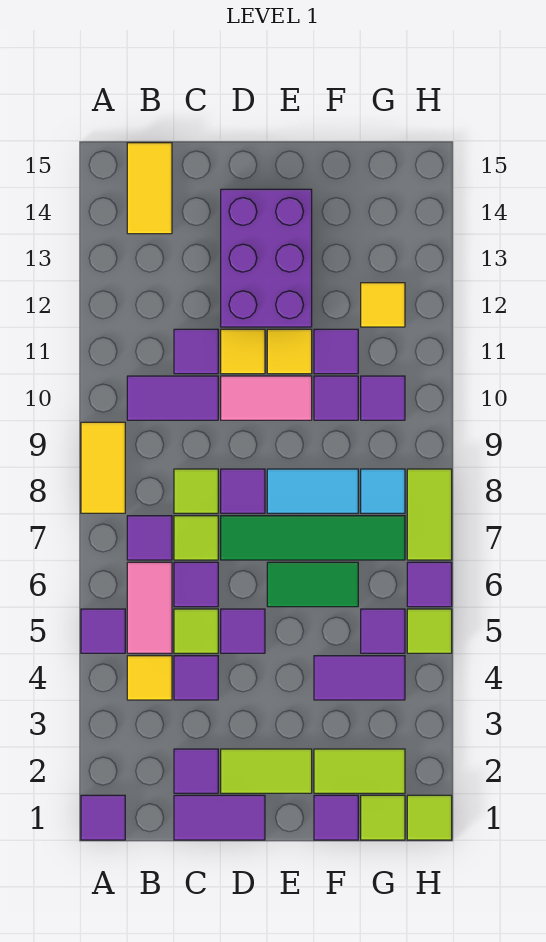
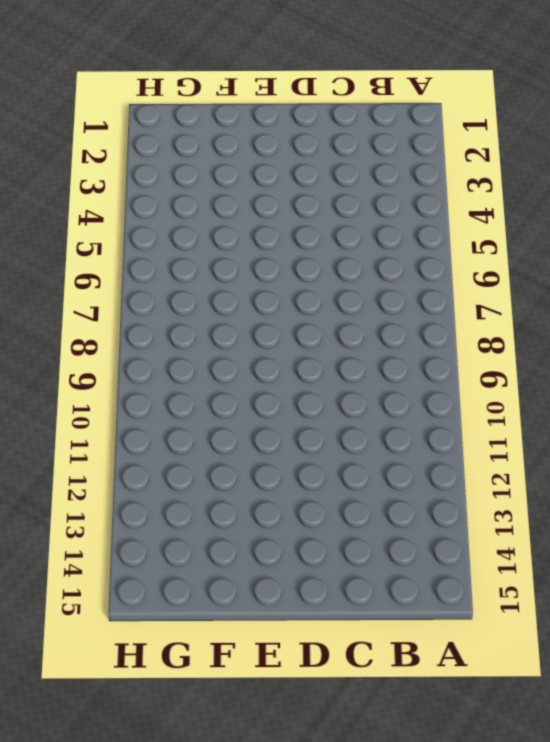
none -> purple 1x1 tile [81,795,125,840]
none -> purple 1x1 tile [81,609,125,653]
none -> yellow 1x2 tile [81,422,125,513]
none -> yellow 1x1 tile [127,656,172,700]

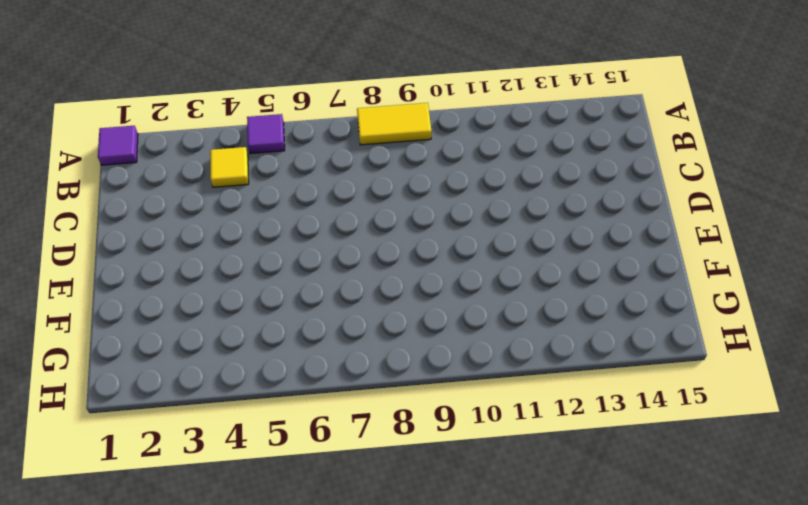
none -> pink 1x2 tile [127,562,172,653]
none -> purple 1x1 tile [127,516,172,560]
none -> purple 1x2 tile [127,376,218,420]
none -> yellow 1x2 tile [127,143,172,234]

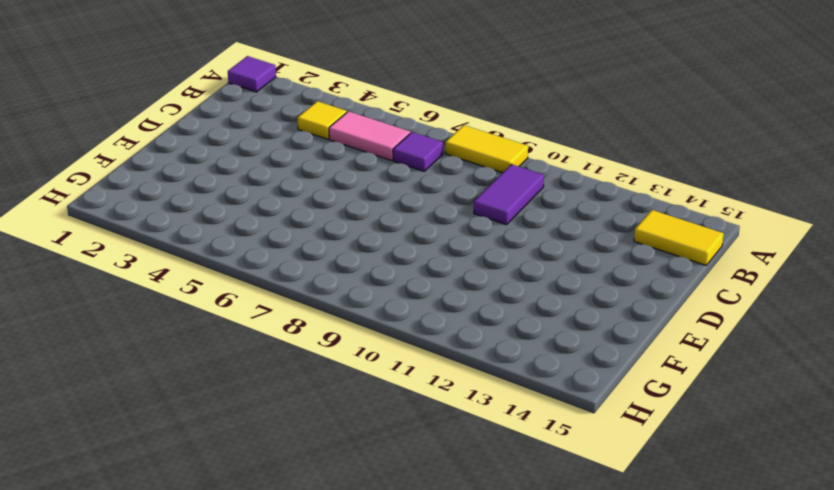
none -> purple 1x1 tile [81,609,125,653]
none -> purple 1x2 tile [174,795,265,840]
none -> purple 1x1 tile [174,749,218,793]
none -> purple 1x1 tile [174,656,218,700]

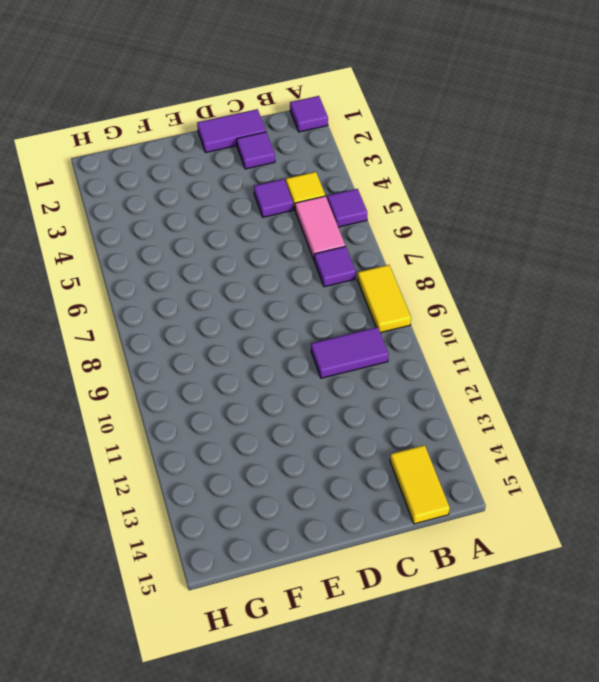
none -> lime 1x1 tile [174,609,218,653]
none -> purple 1x1 tile [174,562,218,607]
none -> lime 1x1 tile [174,516,218,560]
none -> lime 1x1 tile [174,469,218,513]

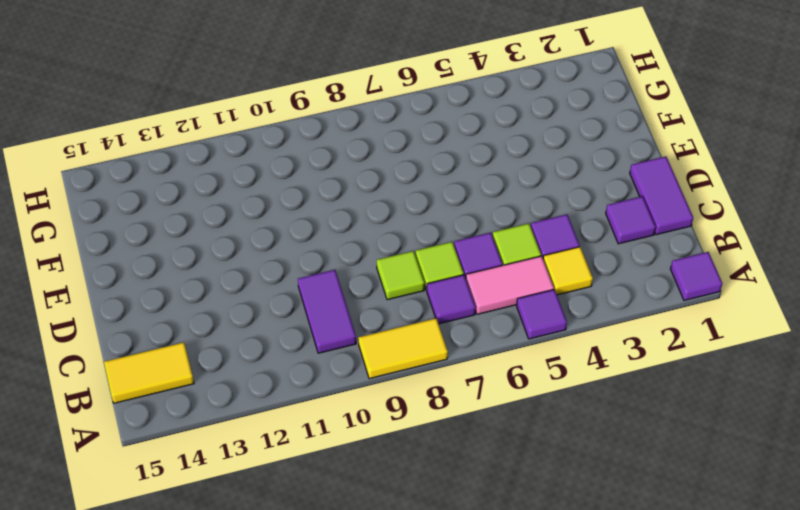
none -> purple 1x1 tile [174,329,218,374]
none -> lime 1x2 tile [221,749,312,793]
none -> purple 1x1 tile [221,609,265,653]
none -> green 1x4 tile [221,516,405,560]

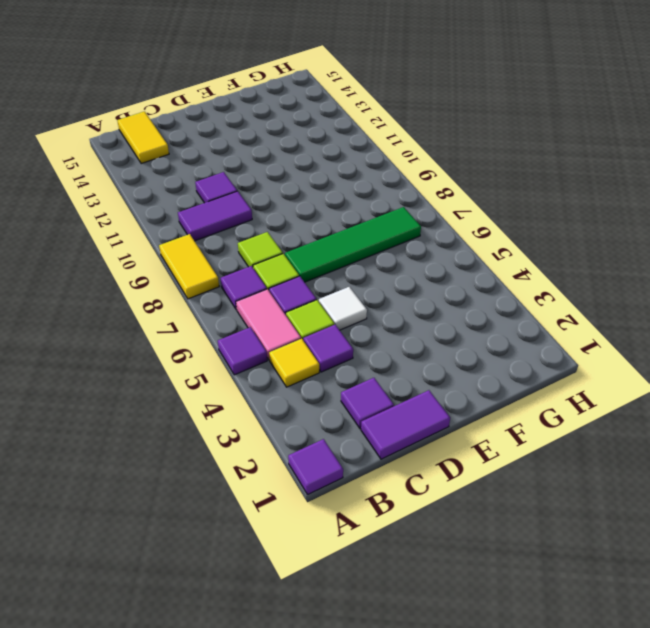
white 1x1 tile [319,287,367,330] -> purple 1x1 tile [221,609,265,653]
none -> lime 1x2 tile [221,749,312,793]
none -> purple 1x1 tile [221,469,265,513]
none -> pink 1x2 tile [221,376,312,420]
none -> yellow 1x1 tile [221,329,265,374]

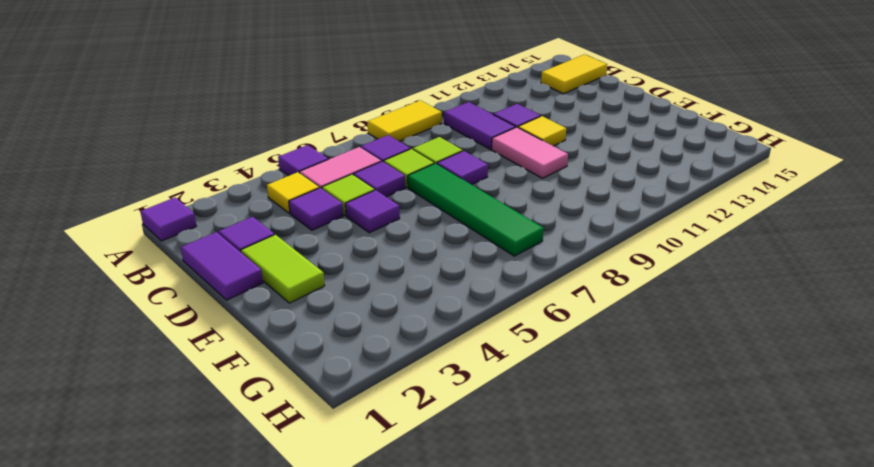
none -> purple 2x3 brick [221,189,312,327]
none -> green 1x2 tile [267,562,358,607]
none -> cyan 1x2 tile [267,469,358,513]
none -> yellow 1x1 tile [267,329,312,374]

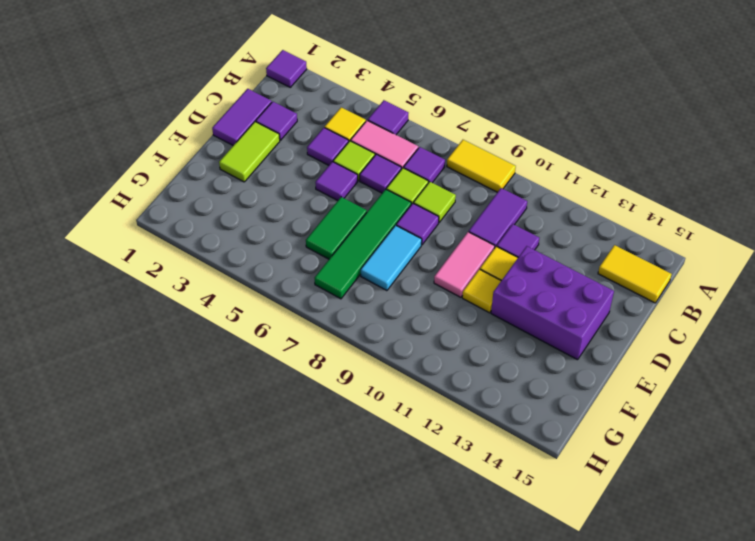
none -> purple 1x1 tile [314,795,358,840]
none -> lime 1x2 tile [314,749,405,793]
none -> purple 1x2 tile [314,656,405,700]
none -> purple 1x1 tile [314,376,358,420]

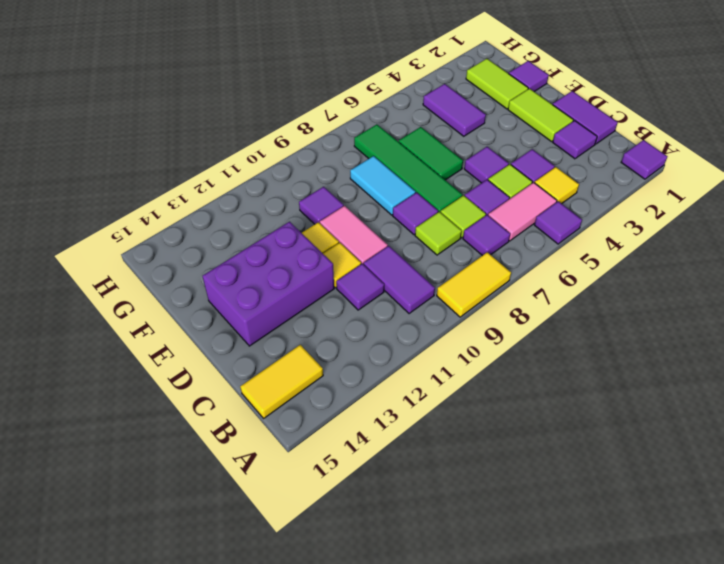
none -> purple 1x1 tile [314,329,358,374]
none -> lime 1x1 tile [361,795,405,840]
none -> purple 1x1 tile [361,609,405,653]
none -> cyan 1x1 tile [361,469,405,513]

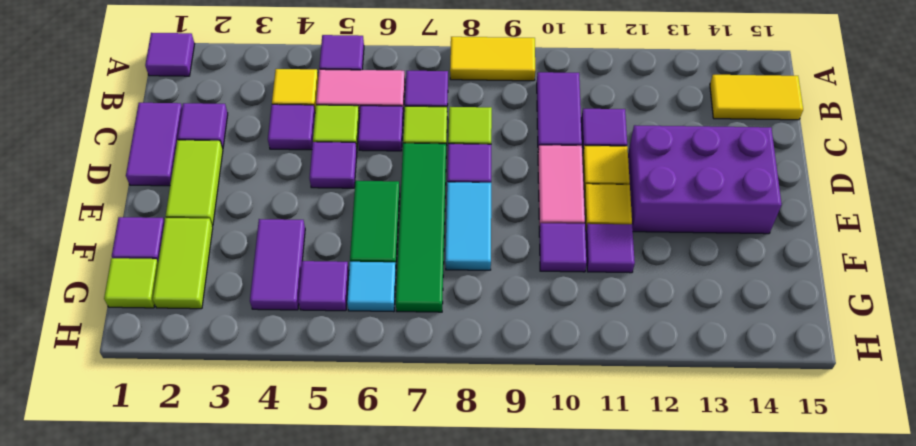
cyan 1x1 tile [347,262,396,312] -> cyan 1x1 tile moved to [361,469,405,513]
none -> purple 1x1 tile [361,376,405,420]
none -> yellow 1x1 tile [361,283,405,327]
none -> lime 1x1 tile [407,795,452,840]
none -> lime 1x1 tile [407,609,452,653]

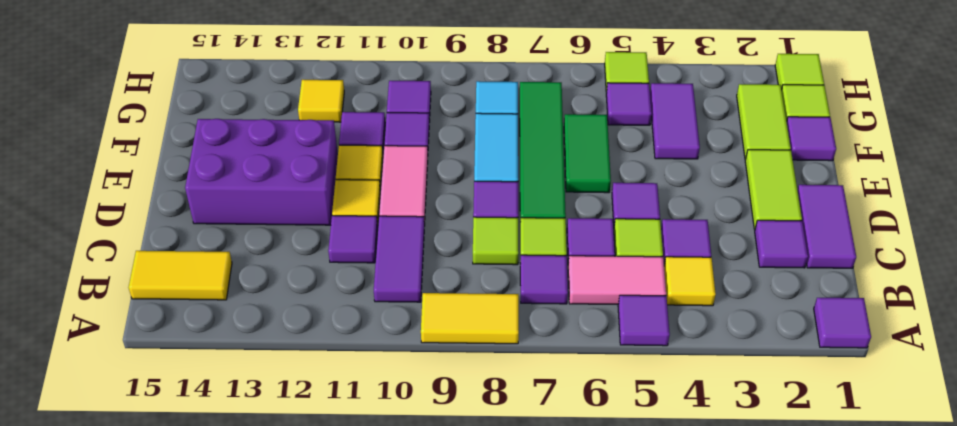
none -> purple 1x1 tile [407,562,452,607]
none -> lime 1x2 tile [407,469,452,560]

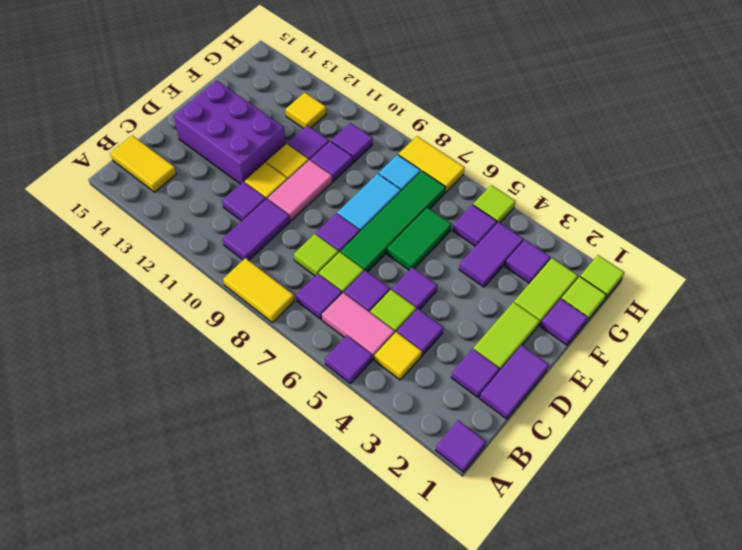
purple 1x1 tile [505,240,550,284] -> purple 1x1 tile moved to [407,562,452,607]
yellow 1x2 tile [398,136,465,193] -> lime 1x2 tile [407,469,452,560]

